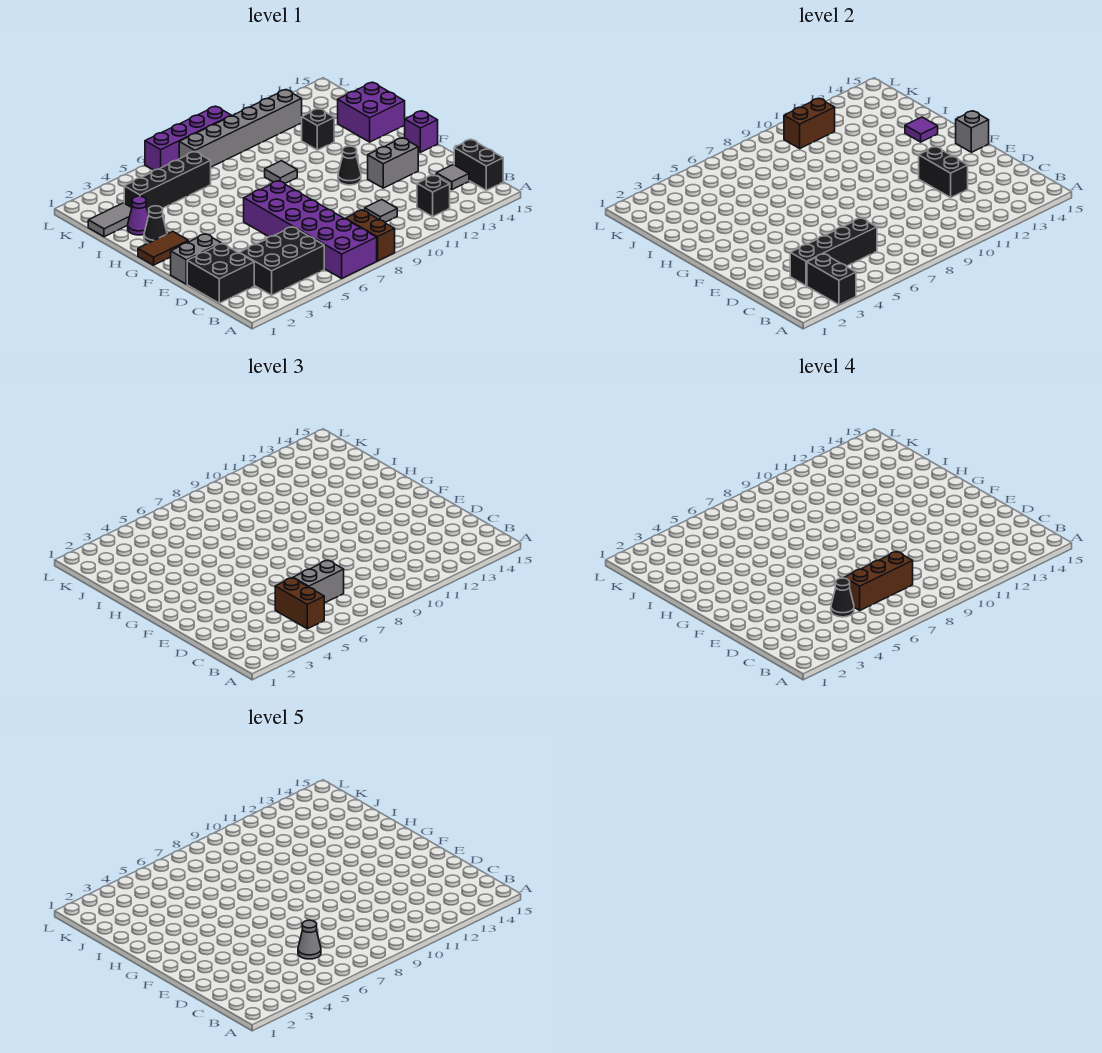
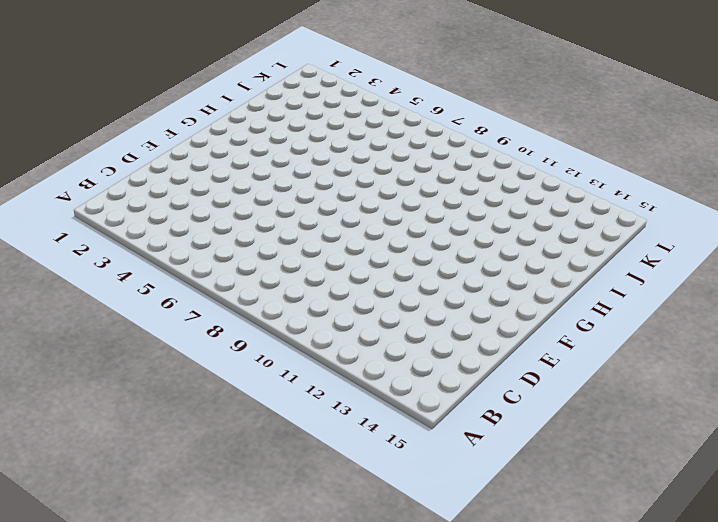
none -> purple 2x6 brick [244,181,377,279]
none -> brown 1x2 brick [345,210,395,261]
none -> black 2x3 brick [240,227,324,295]
none -> black 1x1 brick [417,175,450,217]

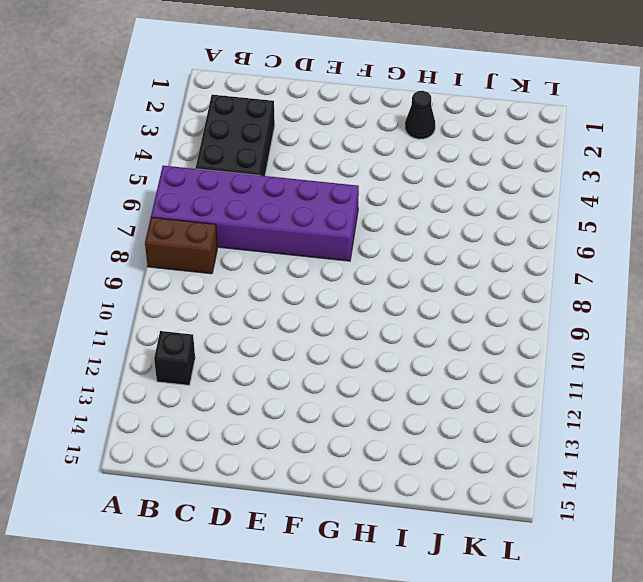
none -> black 1x2 brick [454,140,503,190]
none -> black 2x2 brick [187,243,254,303]
none -> grey 1x1 tile [364,200,397,222]
none -> grey 1x1 tile [436,165,469,190]

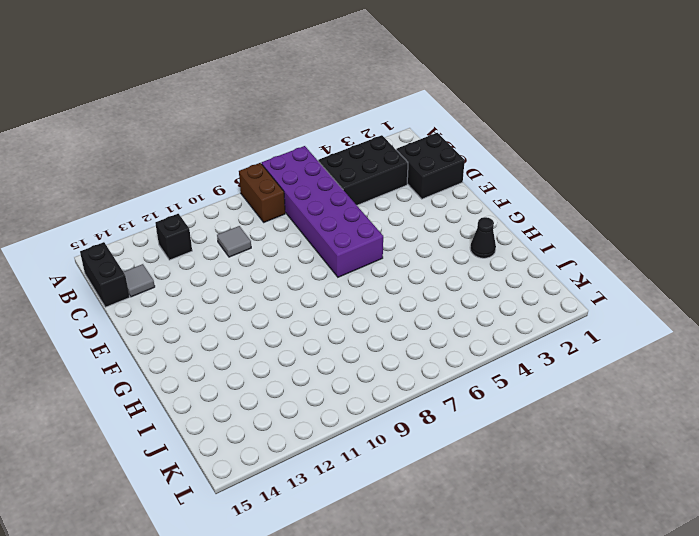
none -> grey 1x2 brick [171,234,221,284]
none -> grey 1x2 brick [368,138,418,188]
none -> black 1x1 cone [338,146,361,185]
none -> purple 1x1 brick [405,111,438,152]

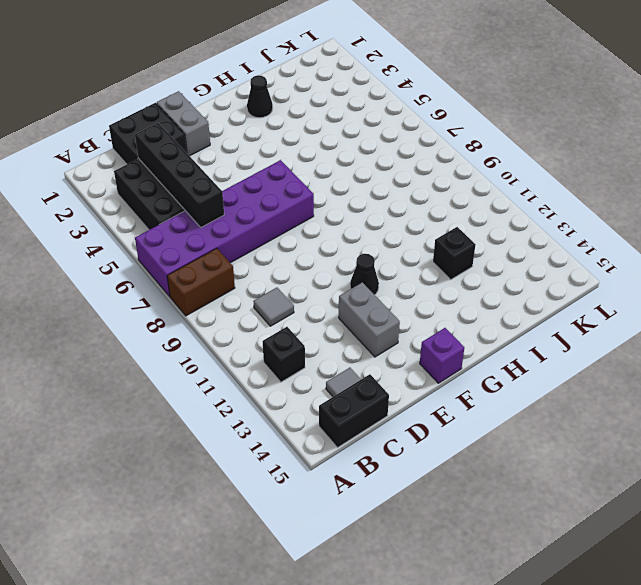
none -> brown 1x2 tile [138,231,188,265]
none -> grey 1x1 tile [265,161,297,183]
none -> purple 2x2 brick [338,82,405,142]
none -> purple 1x1 cone [128,196,149,235]

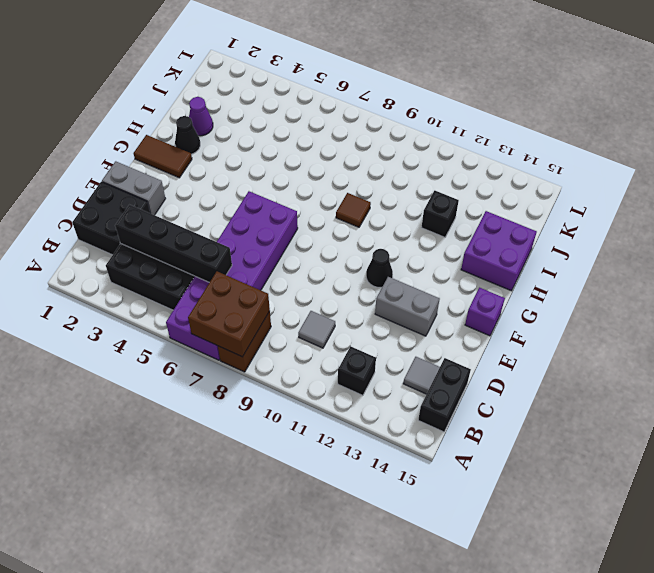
brown 2x2 brick [188,271,270,357] -> none
brown 1x1 tile [336,193,371,227] -> grey 1x1 tile [265,161,297,183]
none -> grey 1x2 tile [88,203,132,237]
none -> black 1x4 brick [124,152,211,215]
none -> grey 1x6 brick [179,90,302,167]
none -> purple 1x4 brick [145,106,231,170]

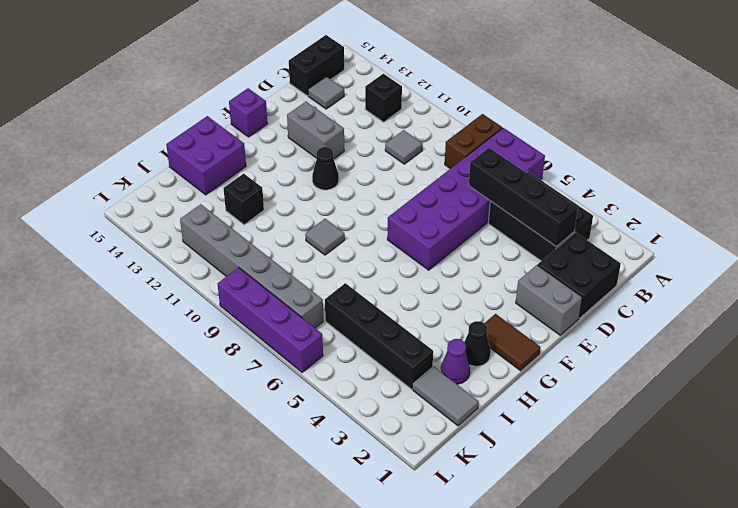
none -> black 1x2 brick [807,254,856,305]
none -> black 1x2 brick [919,147,968,197]
none -> grey 1x1 brick [956,111,989,152]
none -> purple 1x1 tile [905,117,938,142]

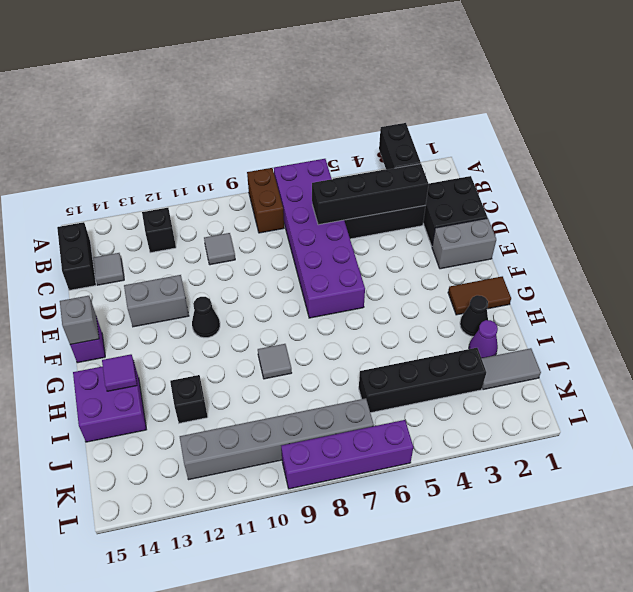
none -> black 1x2 brick [919,147,968,197]
none -> brown 1x2 brick [784,99,835,148]
none -> brown 1x2 brick [275,578,324,629]
none -> grey 1x2 brick [293,560,344,603]

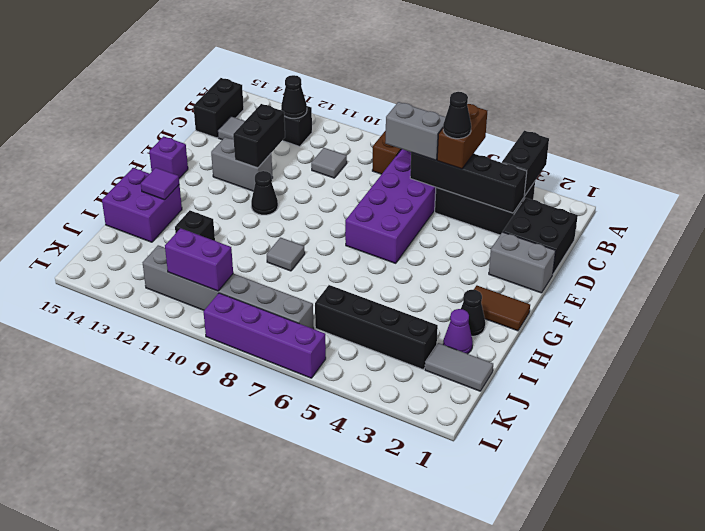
black 1x1 cone [281,75,307,118] -> none
purple 1x2 brick [165,228,233,291] -> brown 1x2 brick [784,99,835,148]
none -> grey 1x1 brick [956,111,989,152]
none -> brown 1x3 brick [844,552,913,610]
none -> grey 1x1 cone [298,920,321,959]

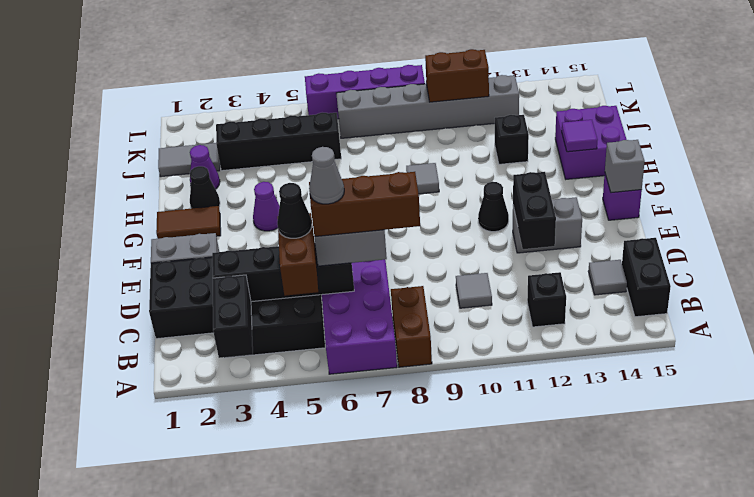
purple 1x1 cone [253,182,280,231] -> none

